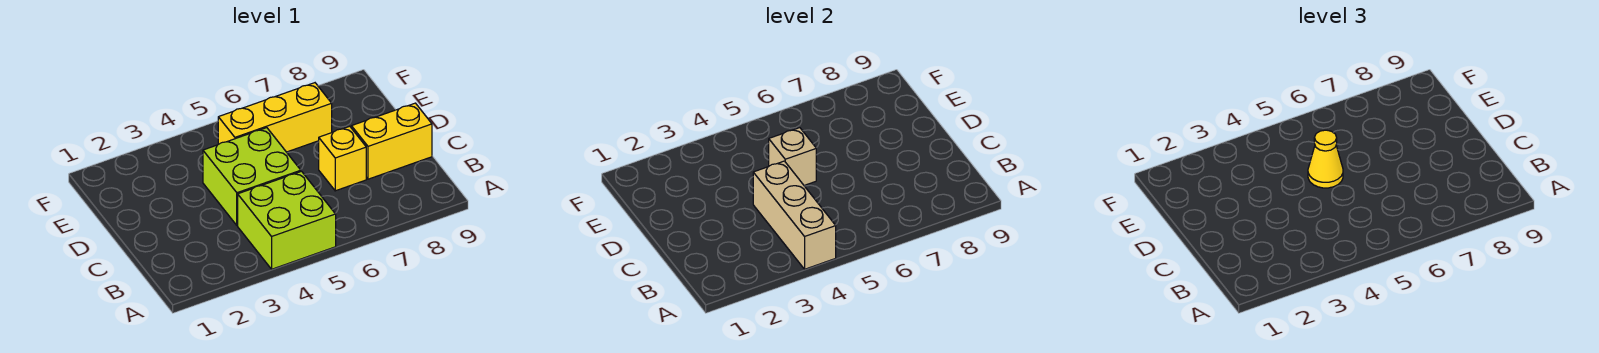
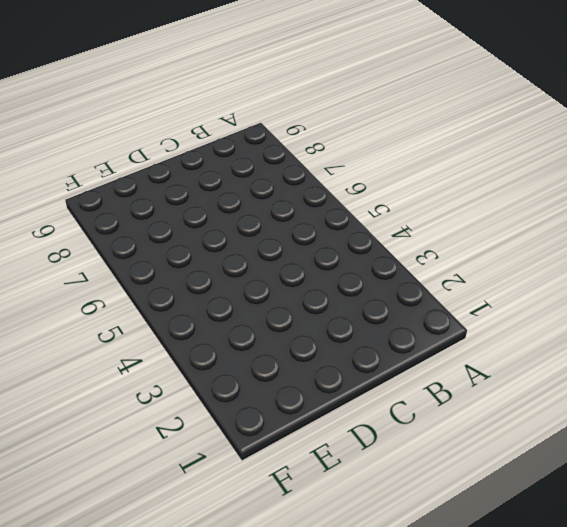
none -> lime 2x2 brick [238,171,336,269]
none -> lime 2x2 brick [203,128,301,225]

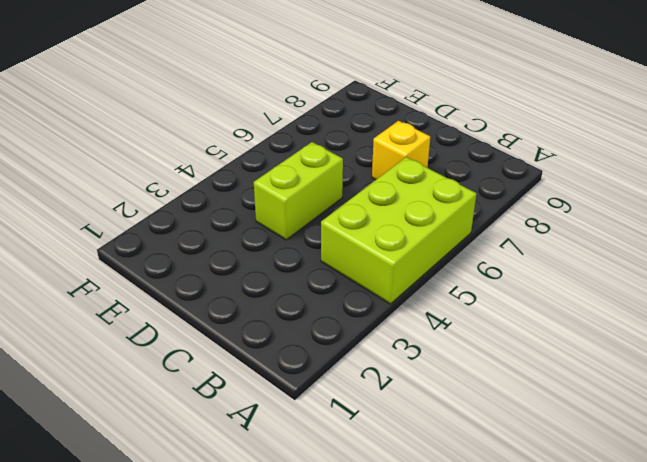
lime 2x3 brick [321,157,476,304] -> lime 2x2 brick [238,171,336,269]
lime 1x2 brick [254,142,343,240] -> lime 2x2 brick [203,128,301,225]
none -> yellow 1x2 brick [351,103,432,179]
none -> yellow 1x3 brick [218,83,332,152]

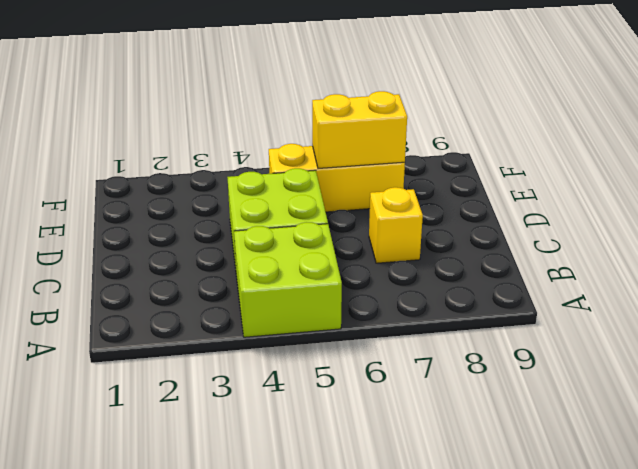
yellow 1x2 brick [312,91,407,168] -> yellow 1x2 brick moved to [351,103,432,179]
none -> tan 1x3 brick [753,161,836,269]
none -> tan 1x1 brick [769,128,816,185]

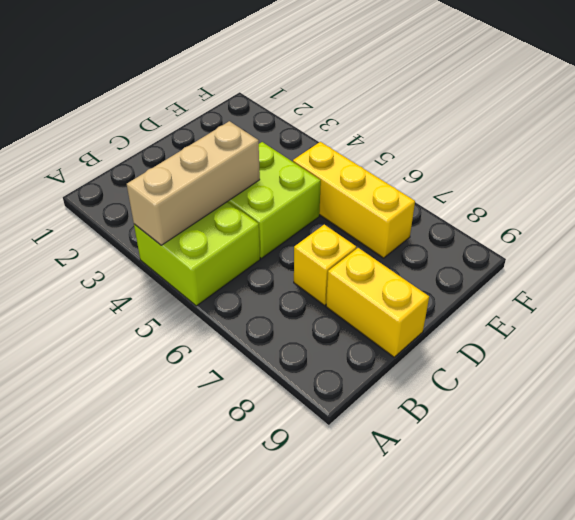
none -> tan 1x1 brick [769,128,816,185]
none -> yellow 1x1 cone [1308,130,1343,188]

